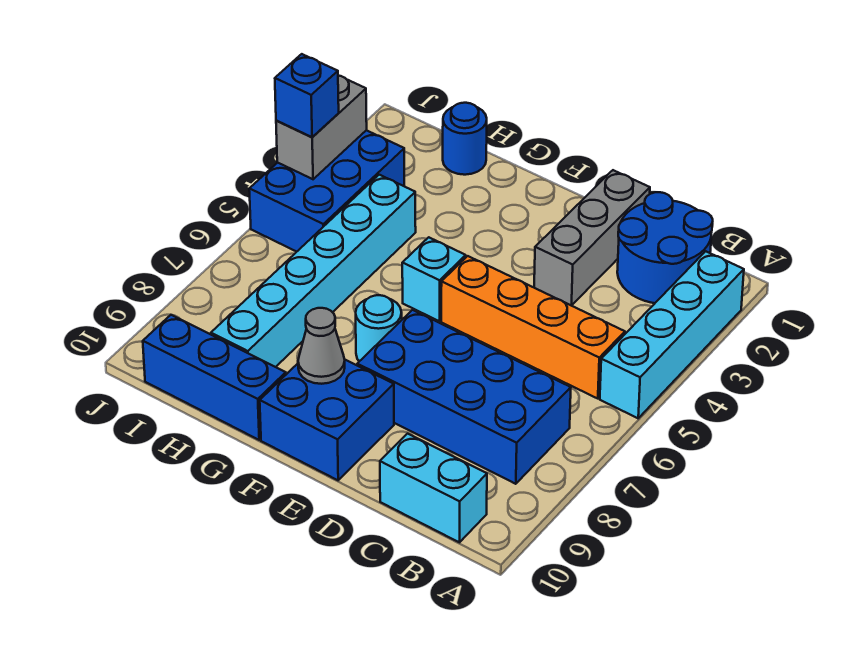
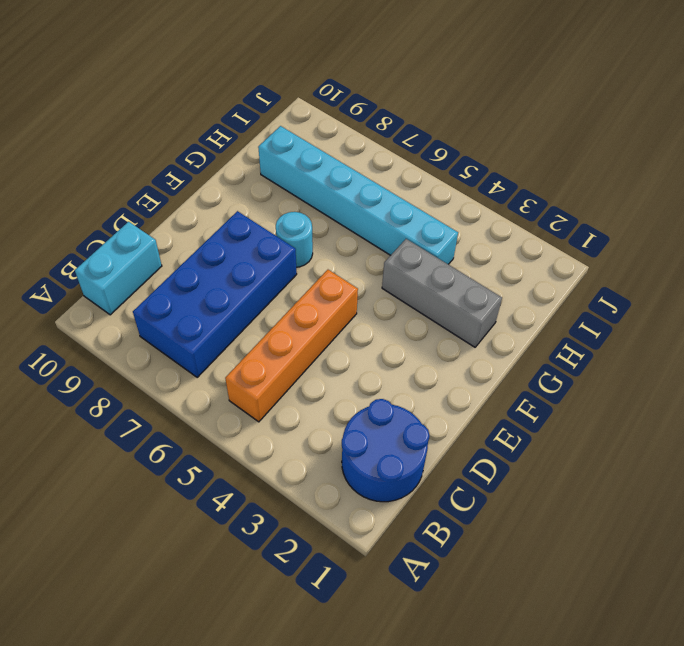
grey 1x3 brick [382,239,502,347] -> grey 1x3 brick moved to [534,170,650,306]
none -> cyan 1x4 brick [600,251,744,418]
none -> blue 2x2 brick [260,360,394,480]
none -> cyan 1x1 brick [402,237,466,321]

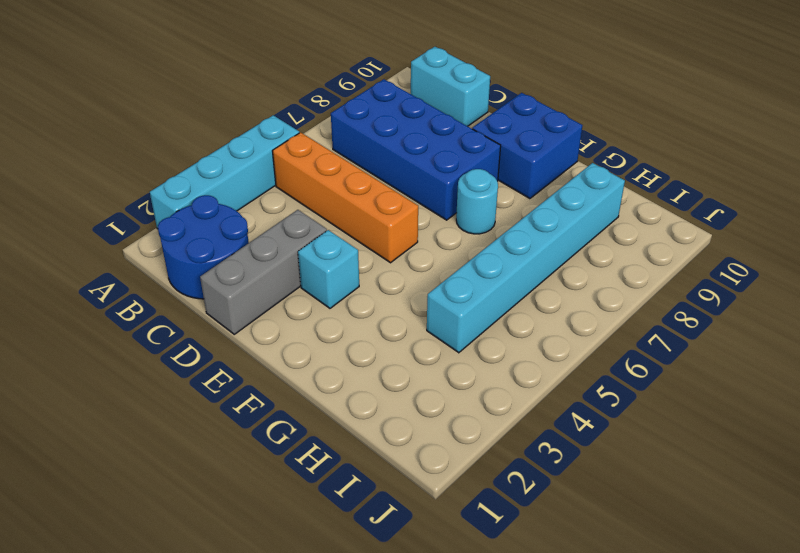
cyan 1x1 brick [298,230,359,308] -> cyan 1x1 brick moved to [402,237,466,321]
none -> blue 1x3 brick [143,315,286,440]
none -> blue 1x1 round brick [443,103,487,175]
none -> blue 2x3 brick [249,130,404,252]

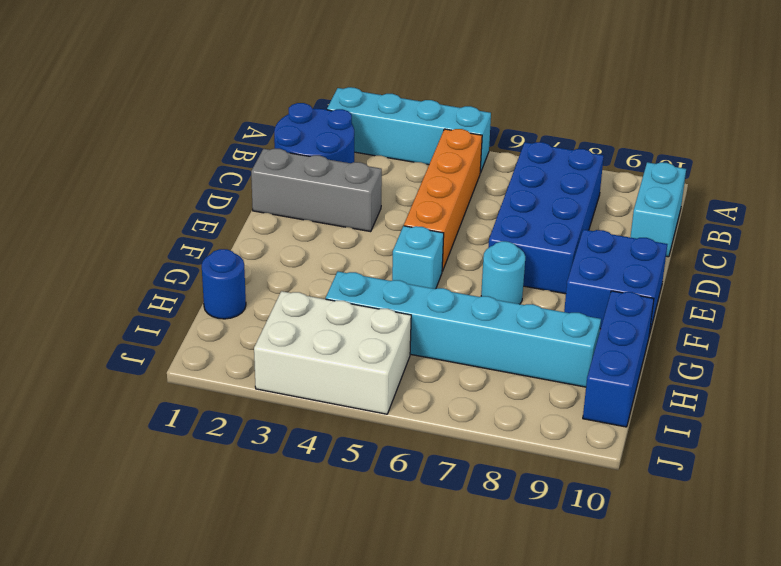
white 2x3 brick [254,291,411,414] -> blue 2x3 brick [249,130,404,252]
none -> grey 1x1 cone [298,308,345,384]
none -> grey 1x2 brick [276,76,367,179]
none -> blue 1x1 brick [275,54,339,137]

